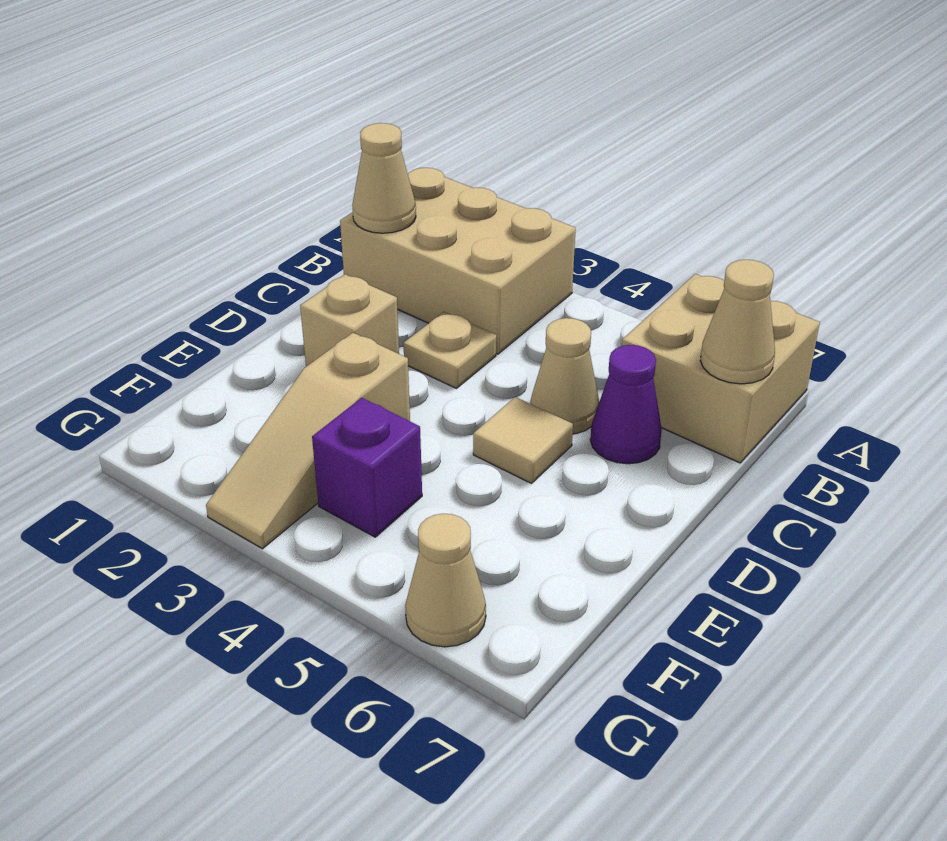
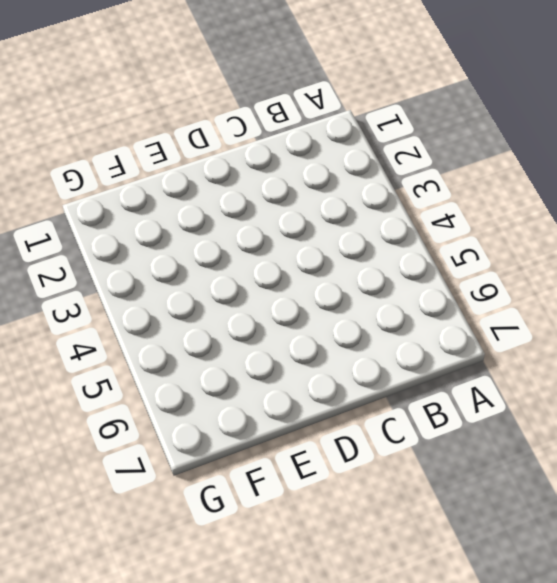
none -> tan 2x3 brick [340,168,576,354]
none -> tan 2x2 brick [622,274,820,463]
none -> tan 1x1 plate [403,312,496,388]

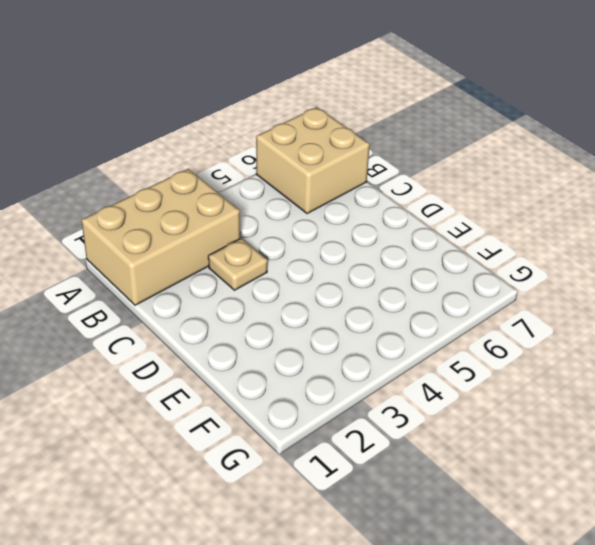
none -> tan 1x1 cone [530,318,599,434]
none -> purple 1x1 cone [590,345,662,464]
none -> tan 1x1 brick [300,274,399,366]

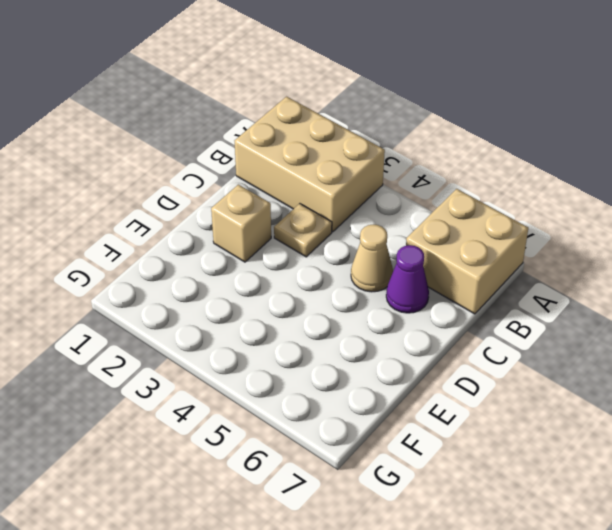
none -> tan 1x1 tile [473,397,573,483]
none -> tan 1x3 slope [206,333,410,549]
none -> purple 1x1 brick [312,398,422,537]

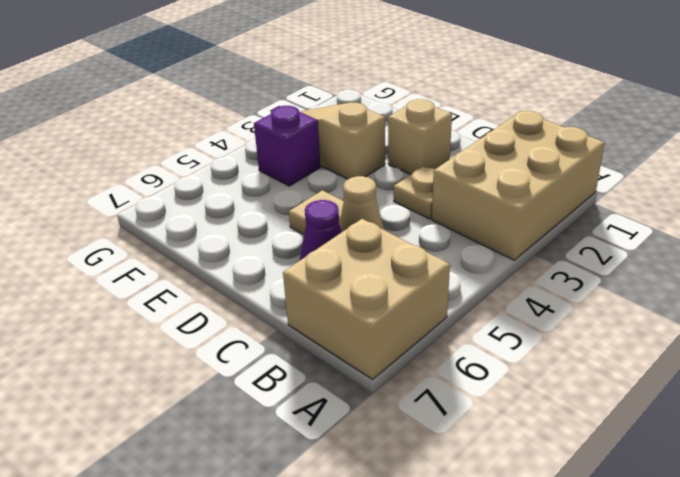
none -> tan 1x1 cone [405,514,486,647]
none -> tan 1x1 cone [352,123,416,233]
none -> tan 1x1 cone [700,260,775,384]

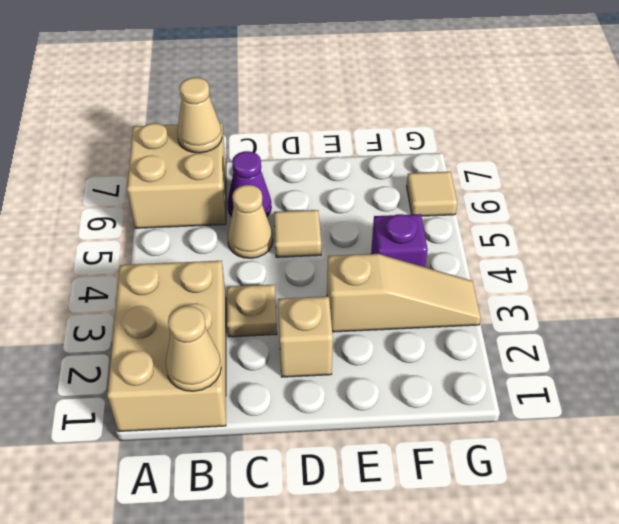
tan 1x1 tile [407,172,457,216] -> tan 1x1 cone [405,514,486,647]

